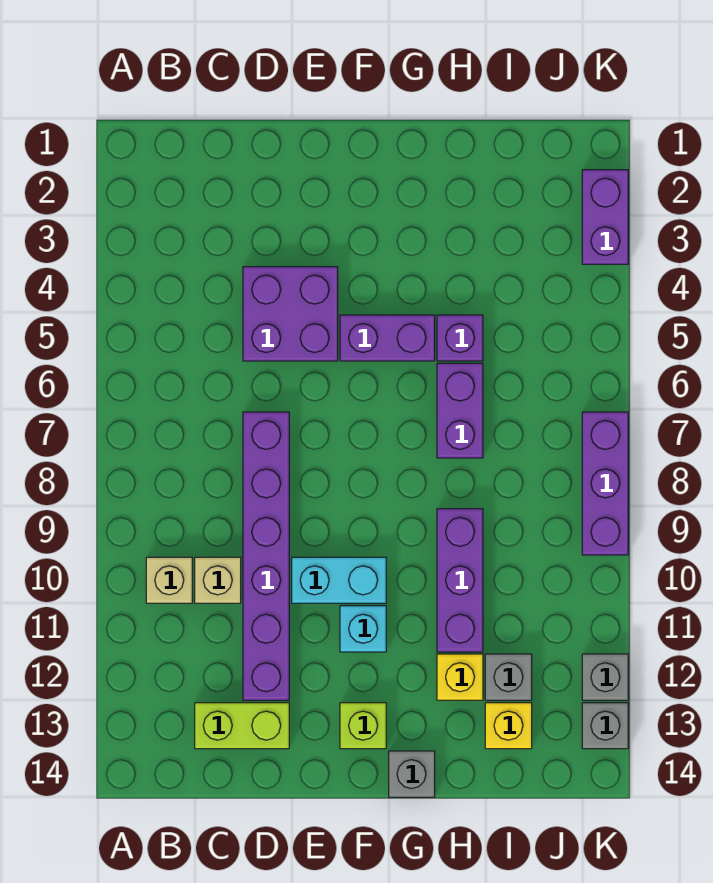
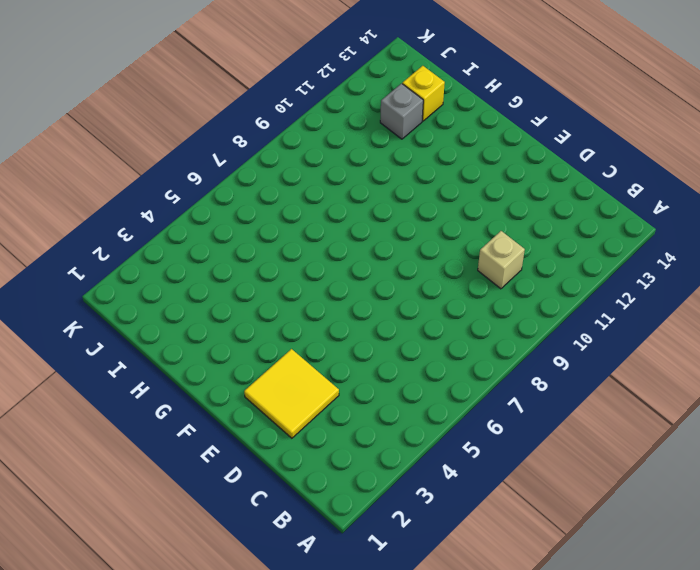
yellow 2x2 tile [244,349,339,438] -> none
none -> tan 1x1 brick [146,557,192,603]
none -> lime 1x2 brick [195,703,289,749]
none -> purple 2x2 brick [243,267,338,361]

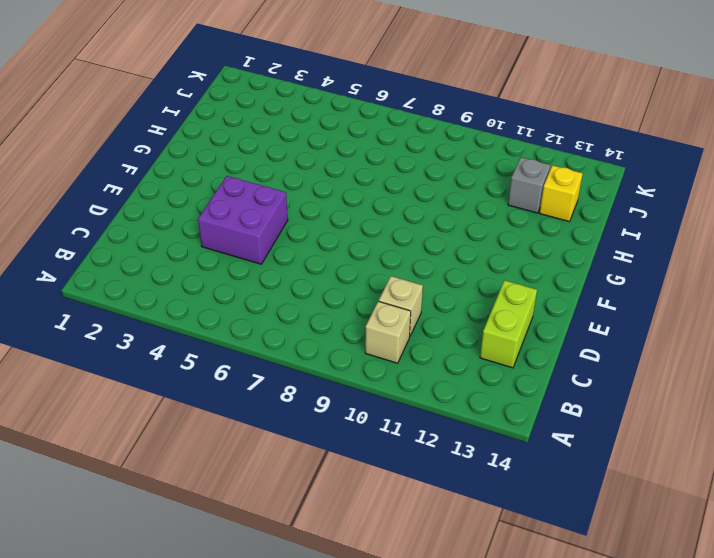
none -> purple 1x6 brick [243,412,289,700]
none -> cyan 1x2 brick [292,557,386,603]
none -> purple 1x2 brick [340,315,435,361]

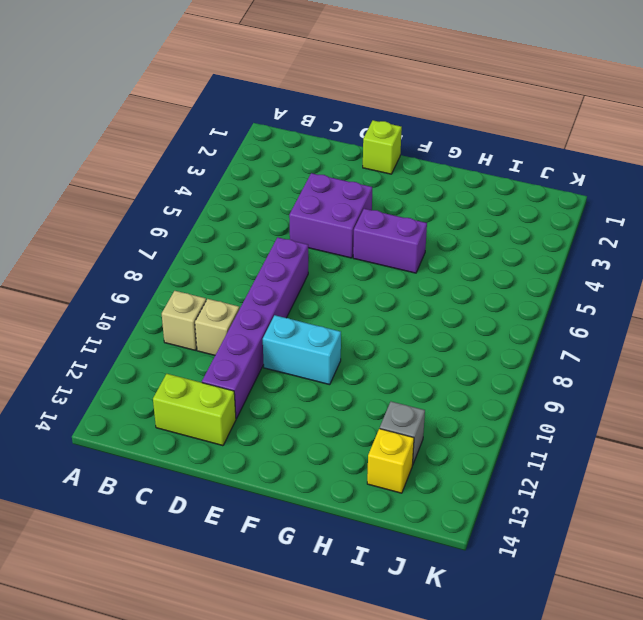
lime 1x1 brick [363,120,402,174] -> lime 1x1 brick moved to [340,703,386,749]
none -> cyan 1x1 brick [340,606,386,652]
none -> grey 1x1 brick [389,751,435,797]
none -> purple 1x1 brick [437,315,483,361]

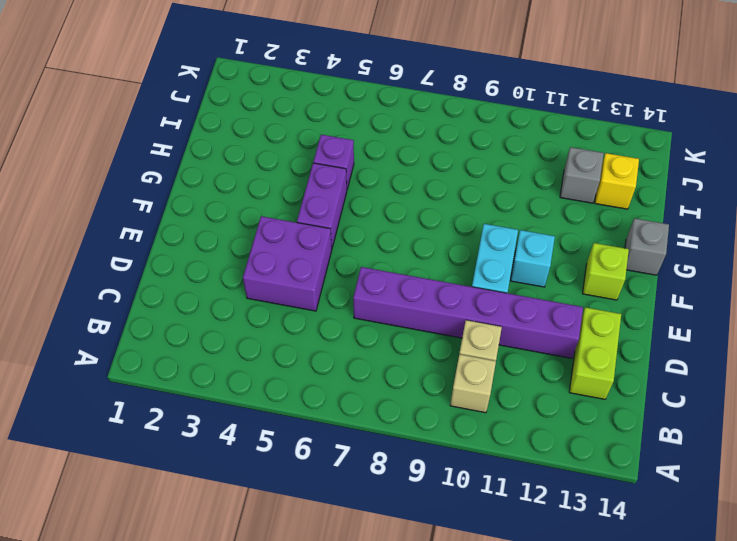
none -> purple 1x2 brick [437,363,483,458]
none -> purple 1x3 brick [437,509,483,652]
none -> yellow 1x1 brick [437,654,483,700]

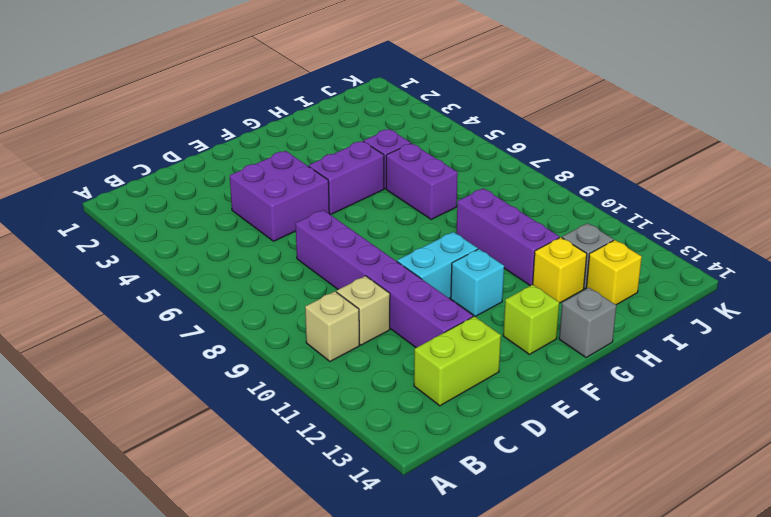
none -> purple 1x2 brick [582,170,628,264]
none -> purple 1x3 brick [582,412,628,555]
none -> grey 1x1 brick [582,654,628,700]

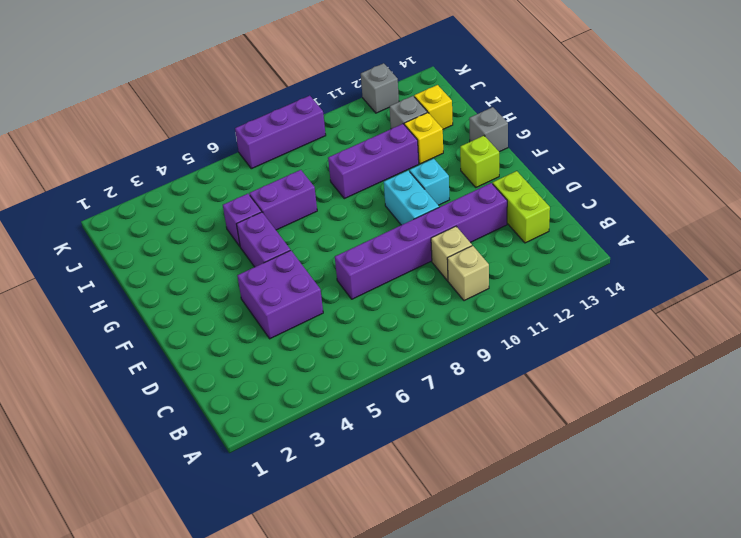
none -> purple 1x2 brick [582,170,628,264]
none -> grey 1x1 brick [582,703,628,749]

